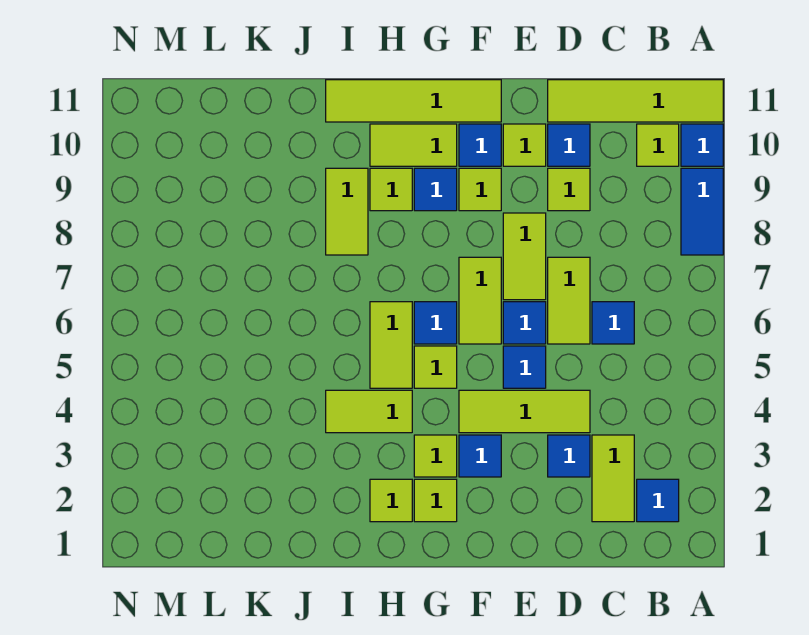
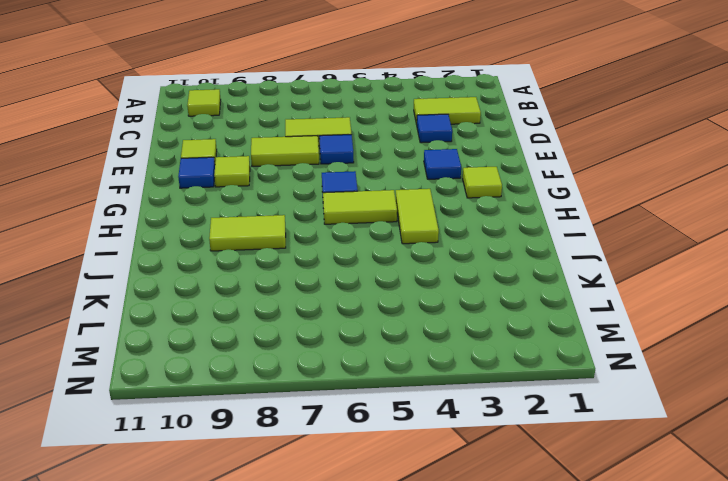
none -> blue 1x2 tile [681,168,723,255]
none -> blue 1x1 tile [681,124,723,166]
none -> lime 1x4 tile [548,80,723,122]
none -> blue 1x1 tile [637,479,679,522]

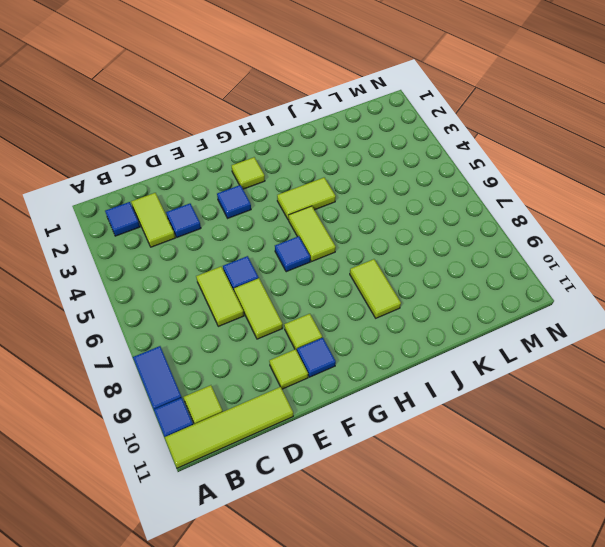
none -> blue 1x1 tile [592,302,634,344]
none -> lime 1x3 tile [459,390,590,433]
none -> lime 1x1 tile [548,168,590,211]
none -> blue 1x1 tile [548,124,590,166]

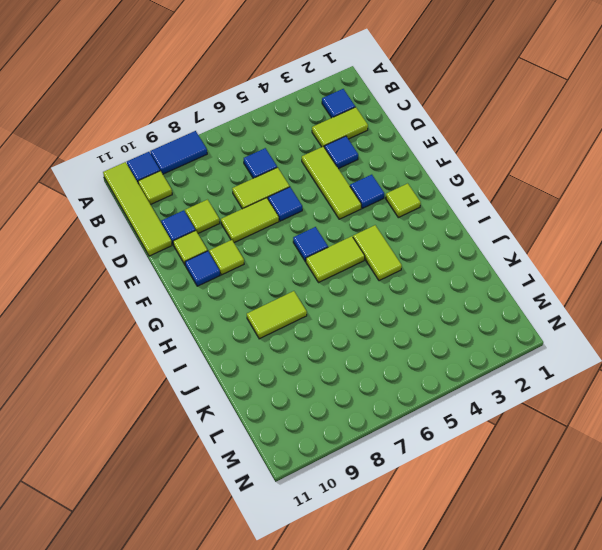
none -> blue 1x1 tile [503,346,546,388]
none -> lime 1x2 tile [459,257,501,344]
none -> lime 1x4 tile [326,80,501,122]
none -> lime 1x1 tile [414,435,457,477]

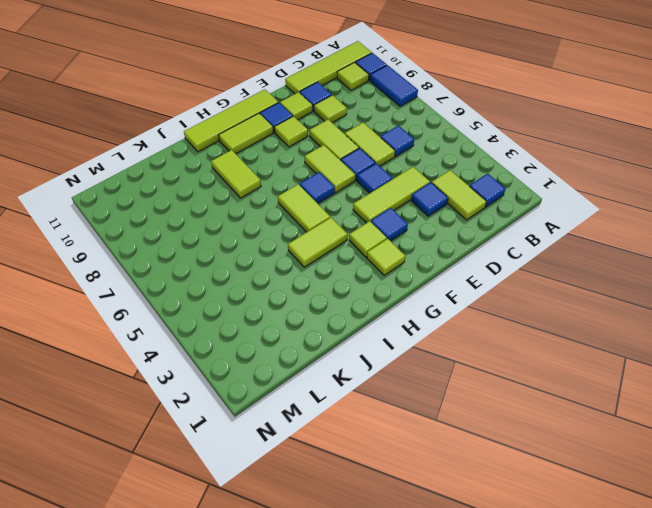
none -> lime 1x1 tile [414,346,457,388]
none -> blue 1x1 tile [414,168,457,211]
none -> lime 1x1 tile [370,479,412,522]
none -> lime 1x1 tile [370,168,412,211]

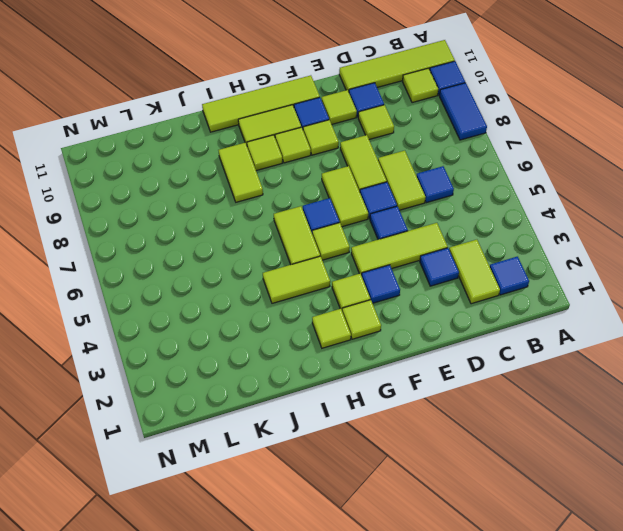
lime 1x1 tile [275,127,311,163] -> blue 1x1 tile [414,168,457,211]

